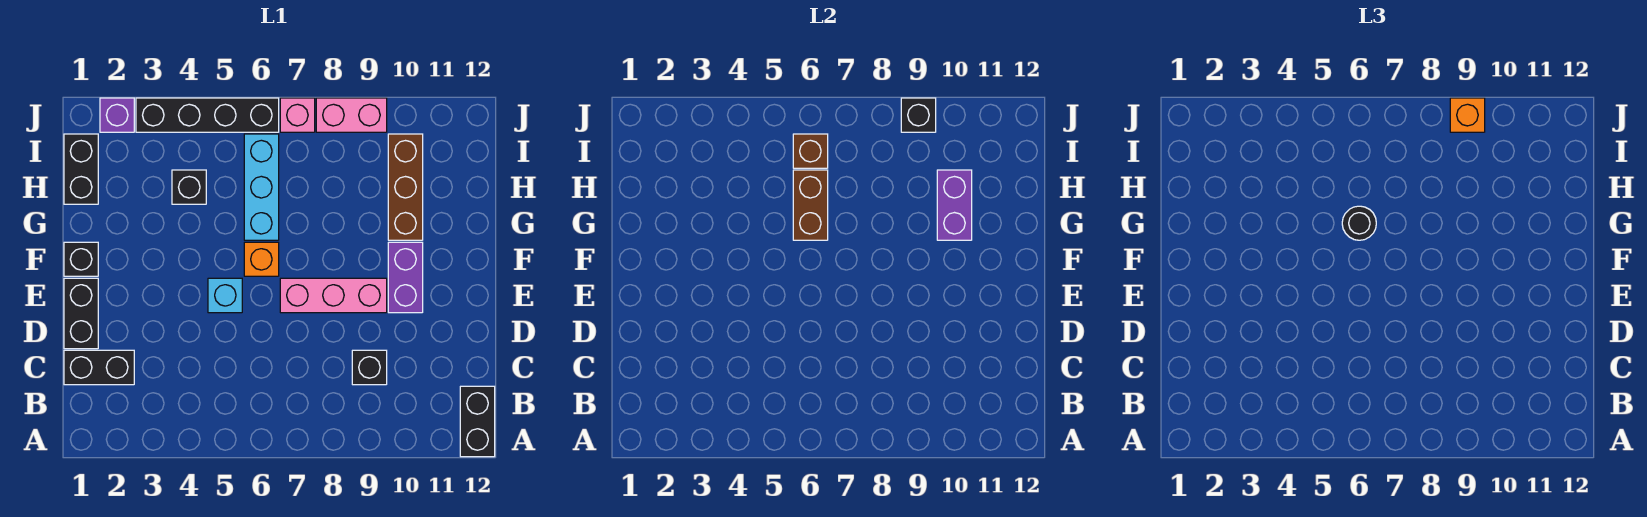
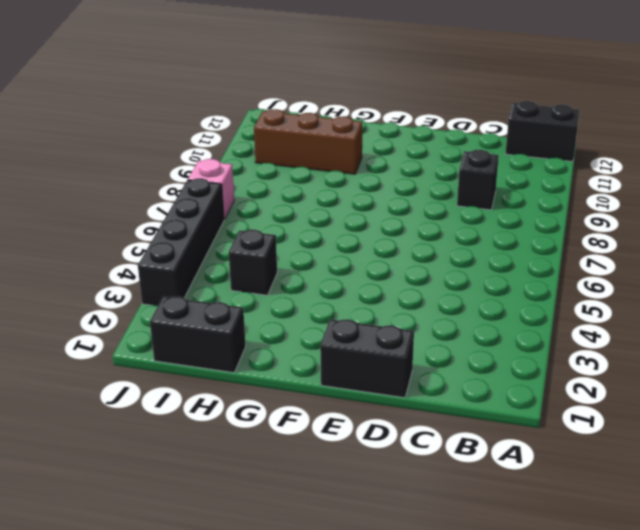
none -> black 1x2 brick [64,350,134,385]
none -> cyan 1x1 brick [208,278,242,313]
none -> pink 1x3 brick [280,278,387,313]

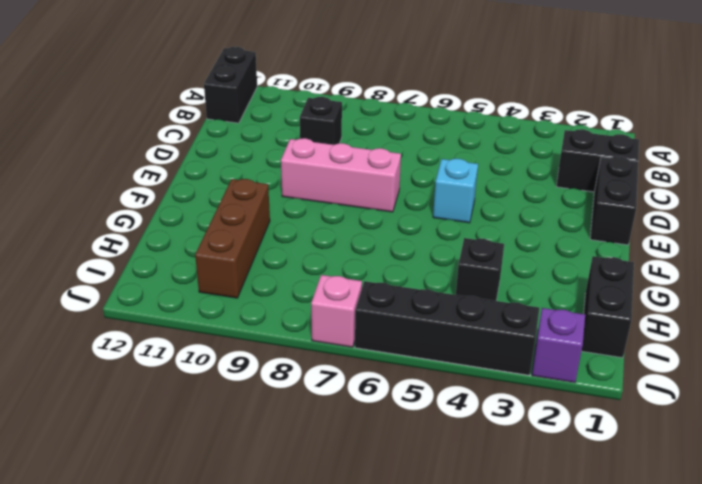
none -> purple 1x2 brick [388,242,423,313]
none -> black 1x1 brick [64,242,98,276]
none -> orange 1x1 brick [244,242,279,276]

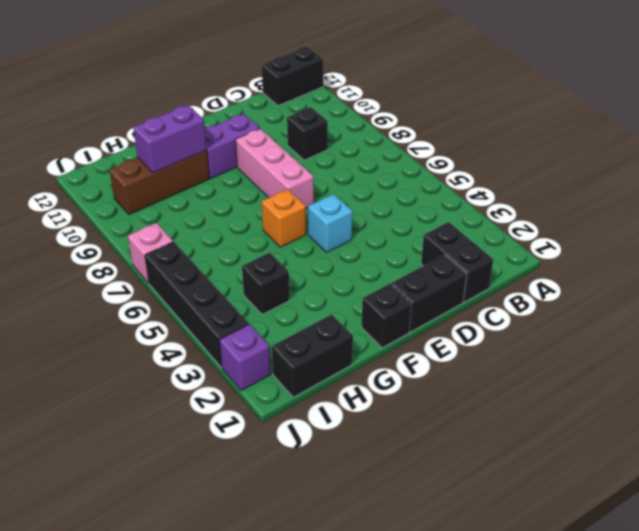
none -> cyan 1x3 brick [244,134,279,240]
none -> pink 1x2 brick [316,98,387,132]
none -> brown 1x2 brick [793,170,828,240]

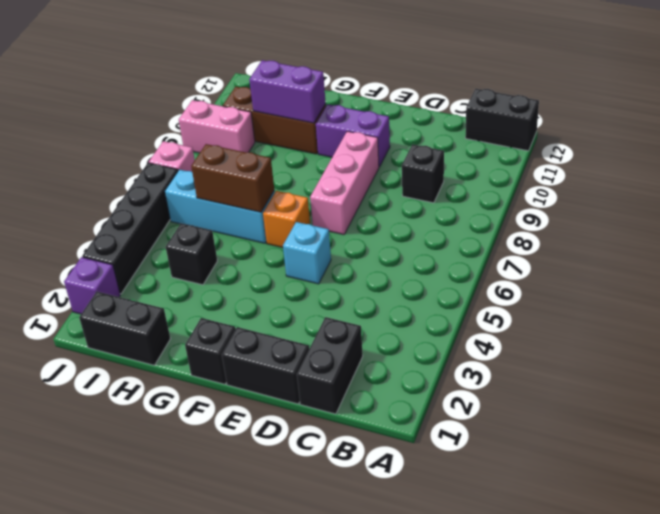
pink 1x2 brick [179,100,255,153] -> pink 1x2 brick turned to [316,98,387,132]
none -> brown 1x1 brick [793,134,828,168]
none -> black 1x1 brick [901,98,936,132]
none -> black 1x1 round brick [1342,206,1376,240]

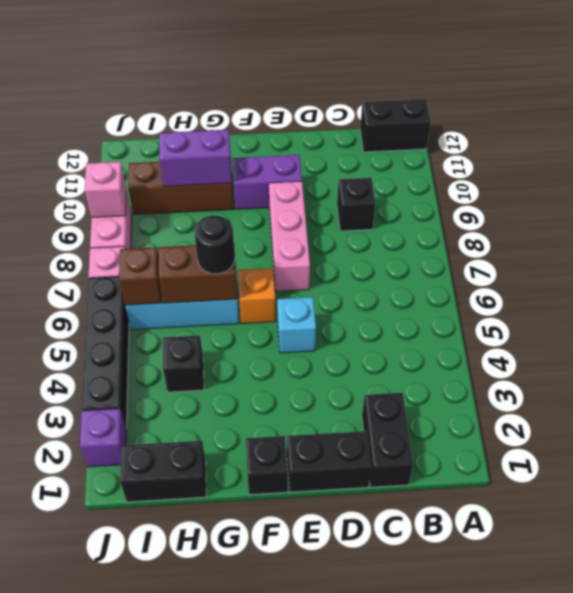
pink 1x1 brick [85,162,126,218] -> black 1x1 brick [901,98,936,132]
none -> orange 1x1 brick [1450,98,1485,132]

